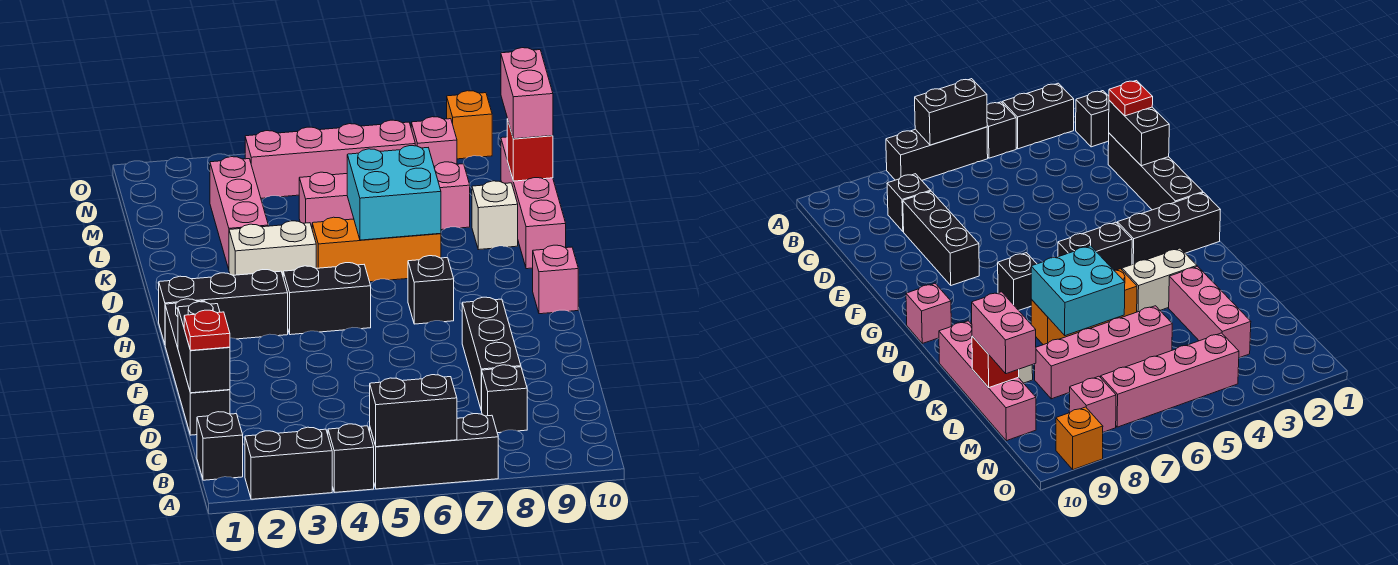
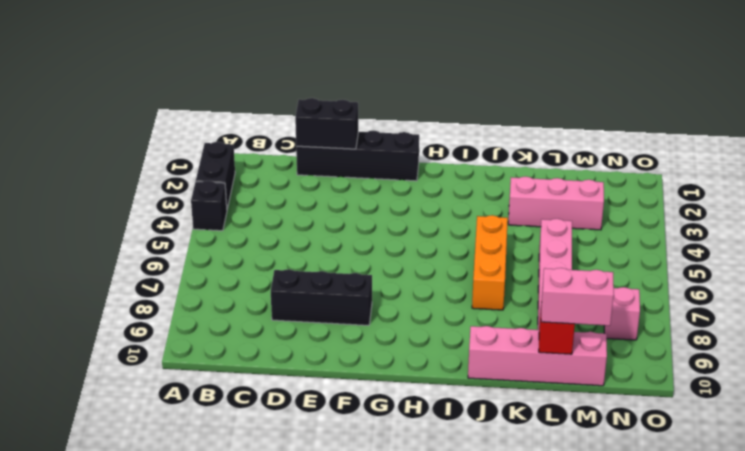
none -> black 1x3 brick [370,414,498,489]
none -> black 1x1 brick [197,412,243,480]
none -> black 1x1 brick [482,365,527,433]

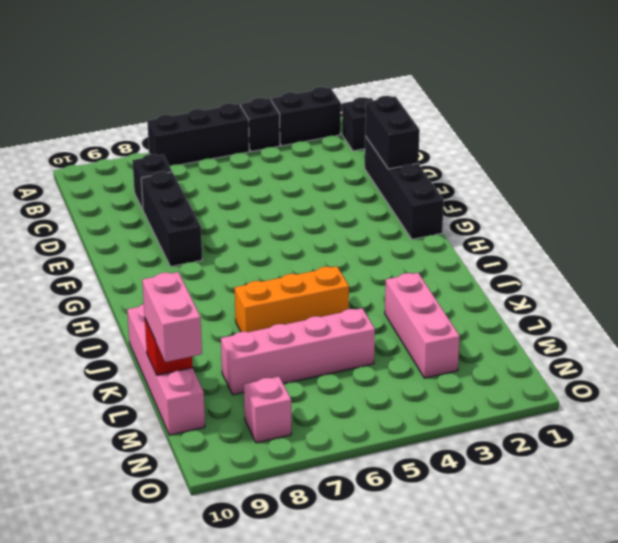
none -> black 1x3 brick [159,270,288,344]
none -> black 1x2 brick [283,263,371,335]
none -> black 1x1 brick [408,256,454,324]

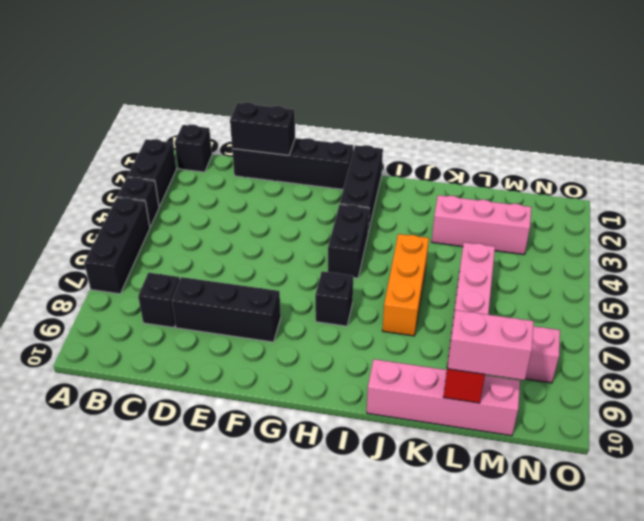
none -> pink 1x1 brick [533,245,578,314]
none -> white 1x2 brick [229,221,316,275]
none -> white 1x1 brick [472,181,518,250]

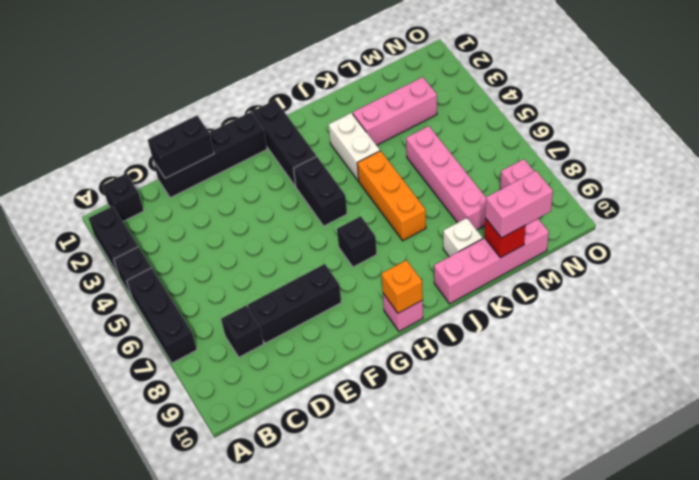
orange 1x1 brick [382,260,423,313] -> orange 1x1 brick moved to [447,91,492,159]
none -> pink 1x4 brick [245,120,415,198]
none -> black 1x2 brick [370,375,457,447]
none -> cyan 2x2 brick [347,146,441,240]

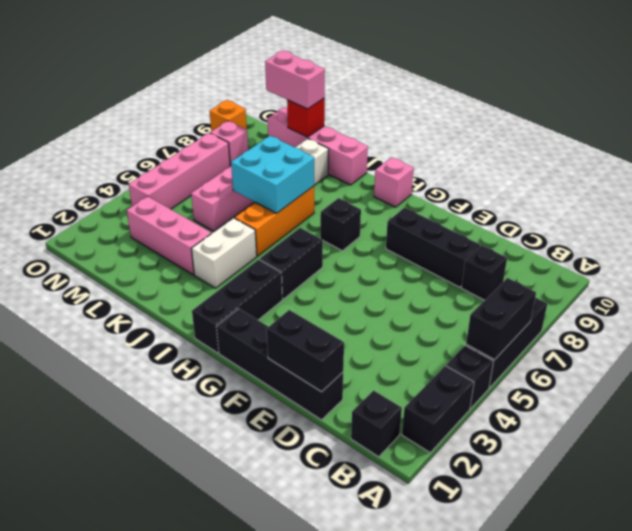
none -> red 1x1 plate [184,310,230,351]

